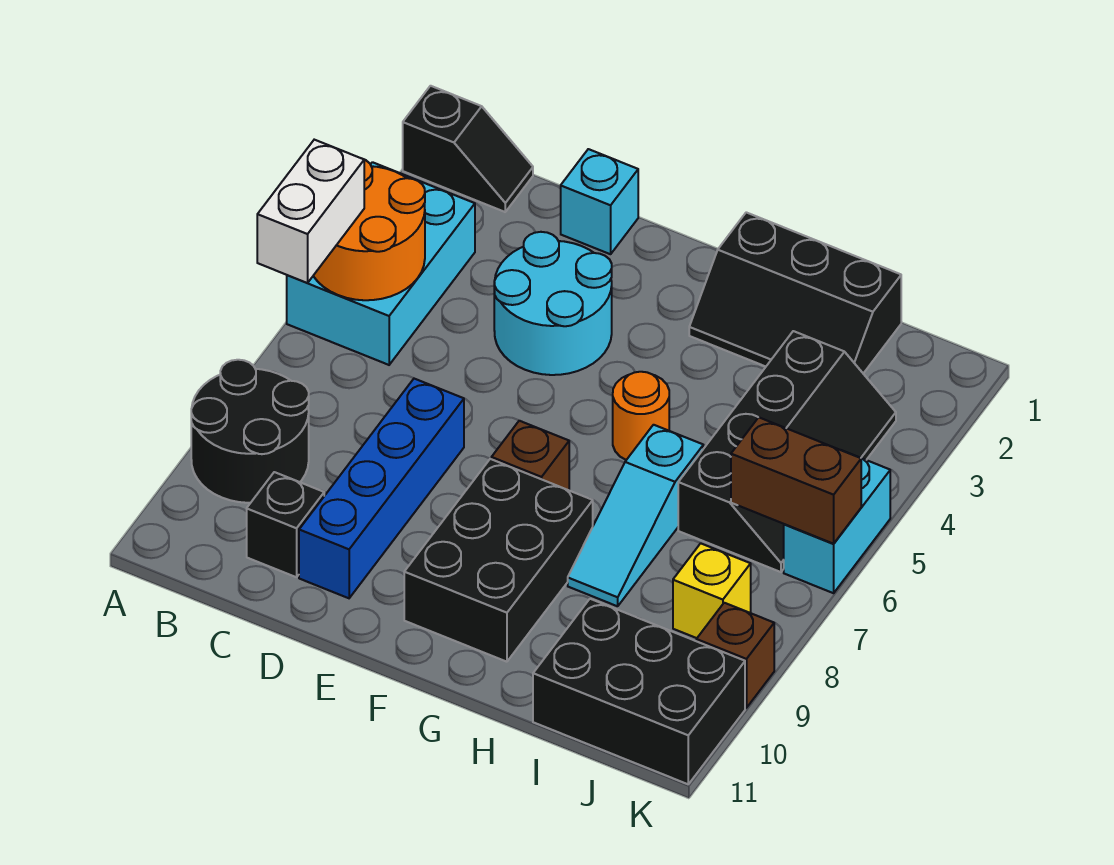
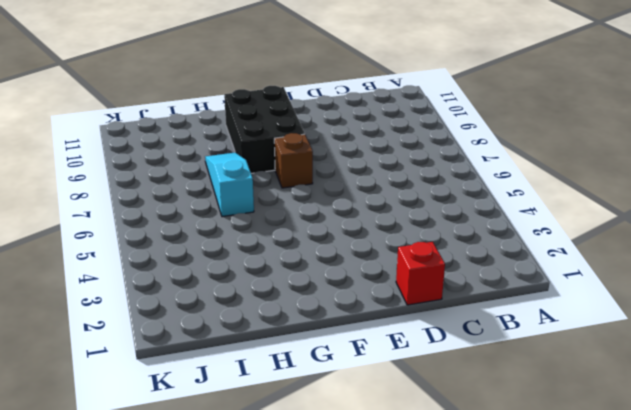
red 1x1 brick [396,242,445,305] -> cyan 1x1 brick [561,149,638,254]
none -> black 1x2 slope [403,86,533,212]
none -> cyan 2x3 brick [287,162,475,365]
none -> black 2x2 round brick [191,360,309,503]

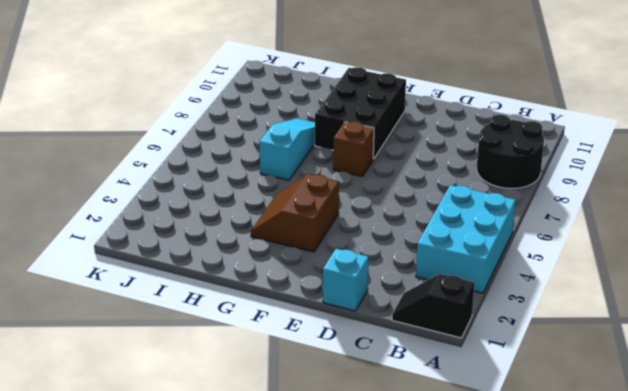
brown 2x2 slope [251,174,339,252] -> none
none -> black 1x1 brick [247,472,324,577]
none -> cyan 2x2 round brick [494,232,612,375]
none -> blue 1x4 brick [299,379,464,598]

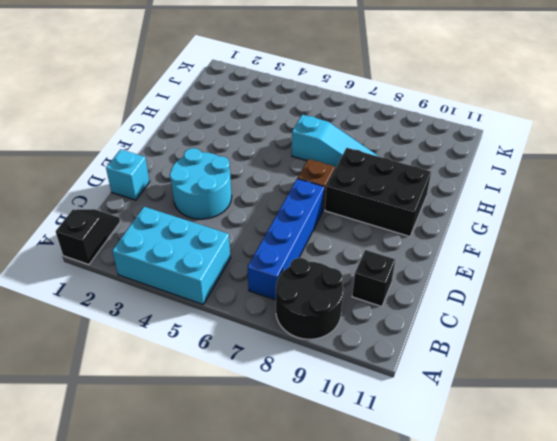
blue 1x4 brick [247,179,324,300] -> blue 1x4 brick turned to [299,379,464,598]
none -> black 2x3 slope [689,212,901,373]
none -> orange 1x1 round brick [613,372,669,460]
none -> black 2x4 slope [678,331,896,572]

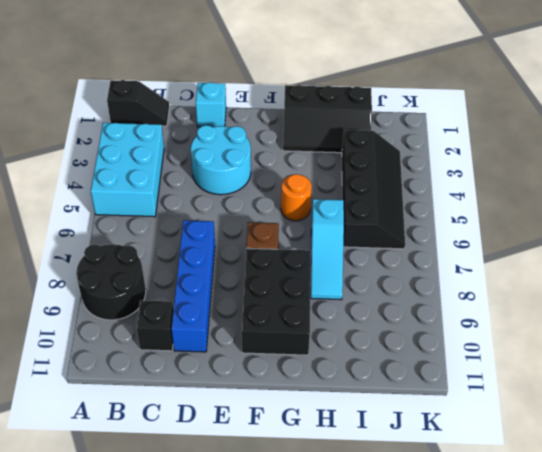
none -> black 2x3 brick [533,599,745,784]
none -> yellow 1x1 brick [673,543,751,638]
none -> cyan 1x2 brick [784,451,890,593]

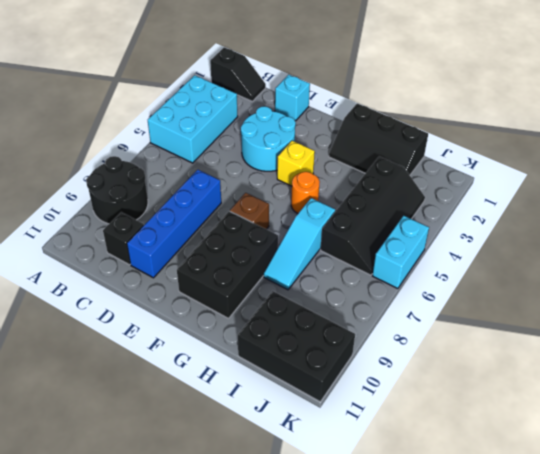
yellow 1x1 brick [277,141,315,186] -> yellow 1x1 brick moved to [673,543,751,638]
none -> brown 1x1 brick [696,603,774,708]
none -> orange 2x2 round brick [313,160,425,300]
none -> brown 1x2 brick [731,417,861,544]

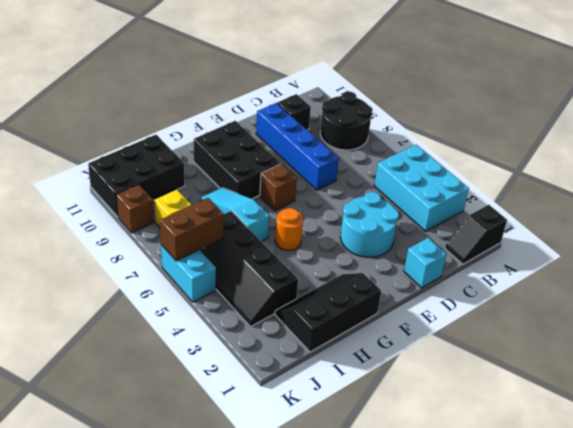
none -> orange 2x2 round brick [313,160,425,300]
none -> white 1x2 brick [257,140,364,283]

